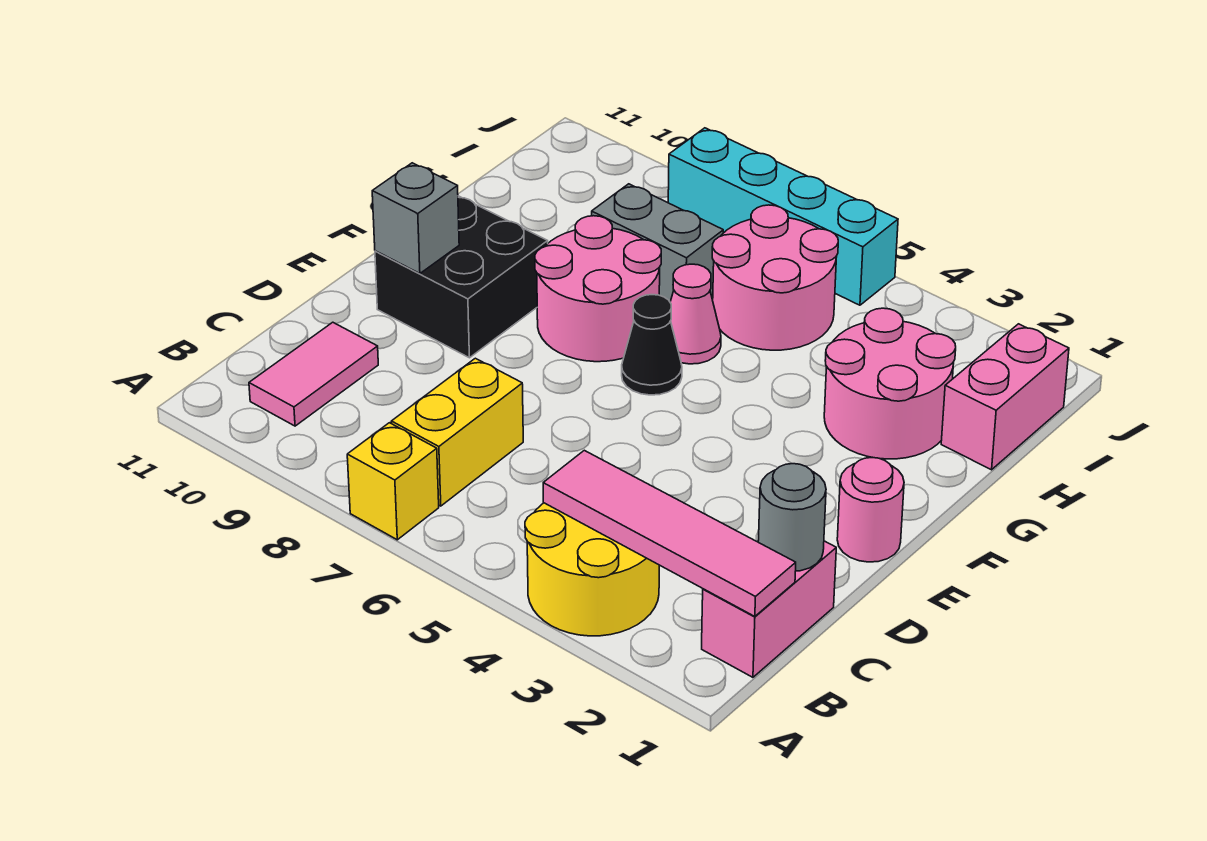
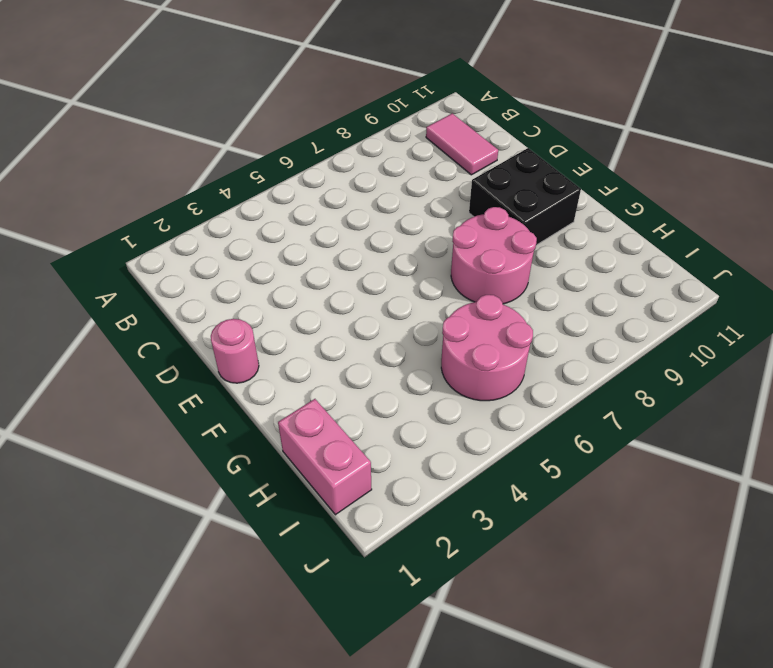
none -> yellow 2x2 round brick [525,503,659,636]
none -> yellow 1x1 brick [347,423,439,540]
none -> pink 1x2 brick [702,541,836,677]

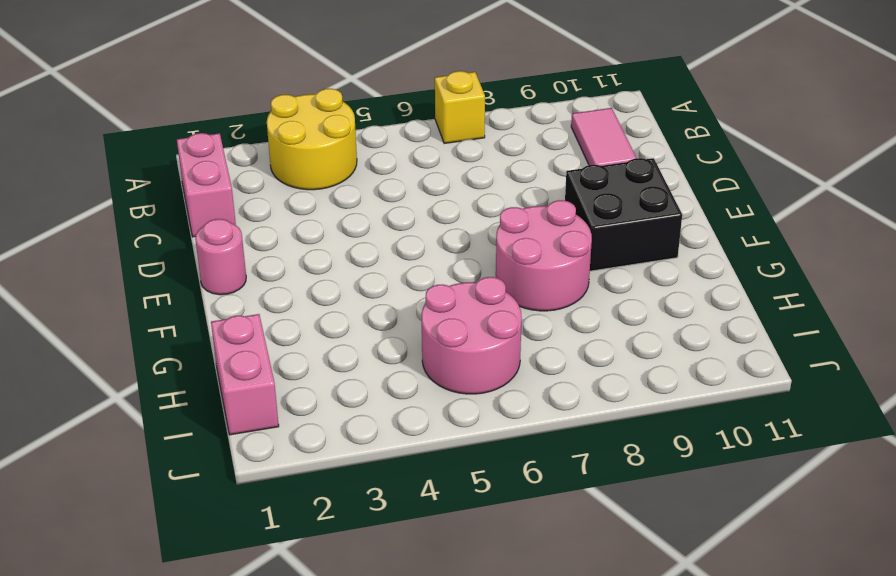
none -> yellow 1x2 brick [391,358,523,506]
none -> black 1x1 cone [622,295,682,395]
none -> pink 2x2 round brick [824,308,956,459]

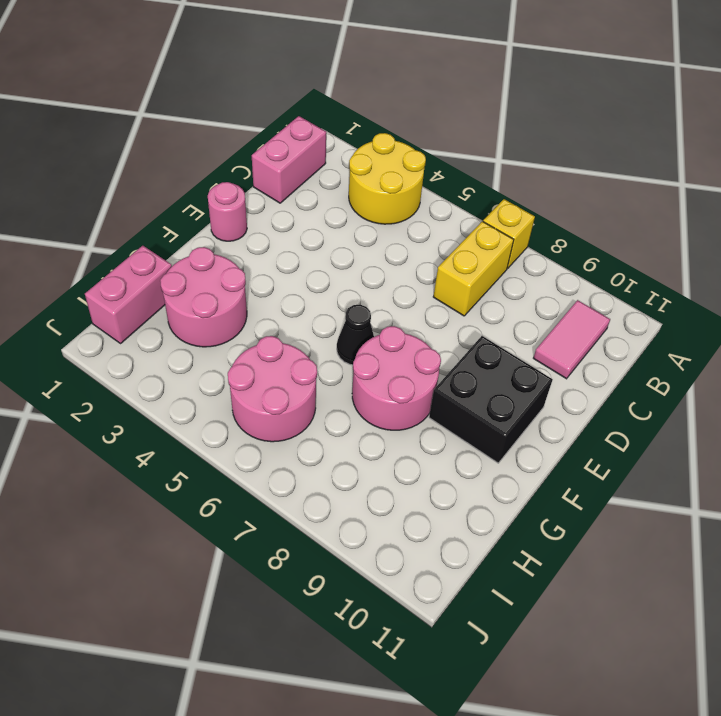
none -> pink 1x1 cone [670,264,721,364]
none -> grey 1x2 brick [592,184,723,301]
none -> cyan 1x4 brick [668,128,898,305]

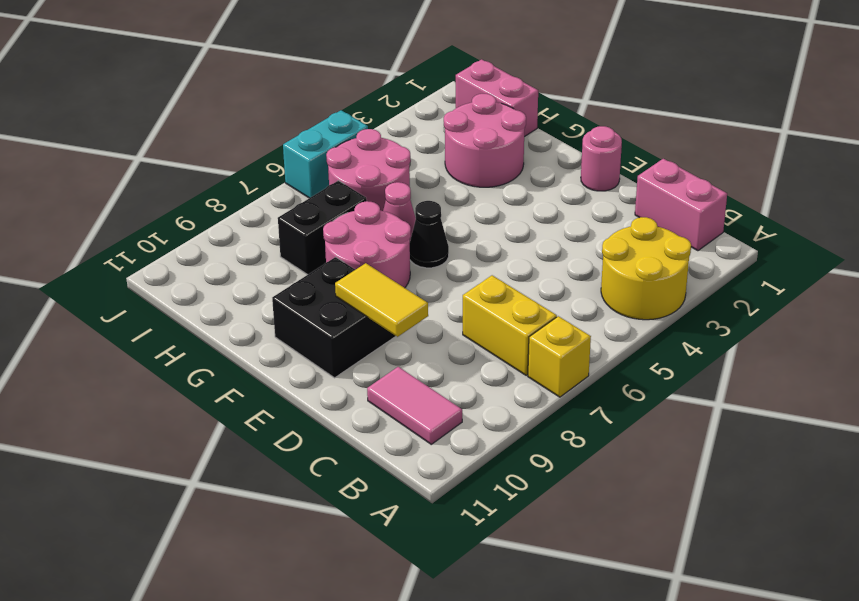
yellow 1x2 tile [335,263,428,337] -> none
black 1x2 brick [278,181,367,275] -> grey 1x2 brick [592,184,723,301]
cyan 1x2 brick [283,110,368,198] -> cyan 1x4 brick [668,128,898,305]
none -> pink 1x4 tile [543,450,796,616]
none -> grey 1x1 round brick [758,464,826,571]
none -> grey 1x1 brick [372,163,459,274]

